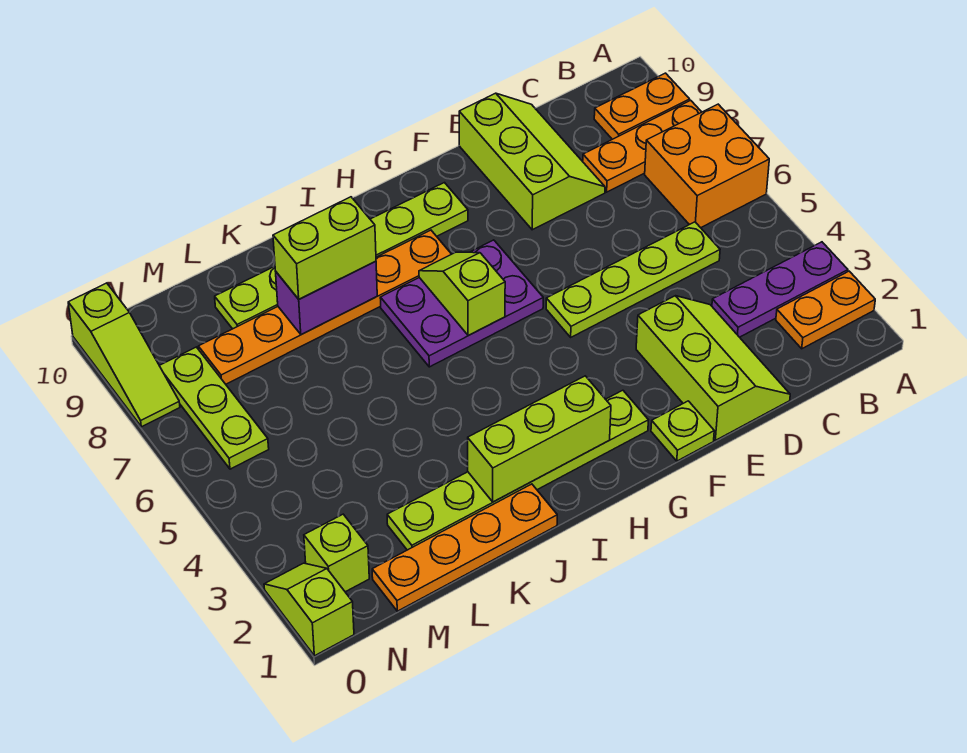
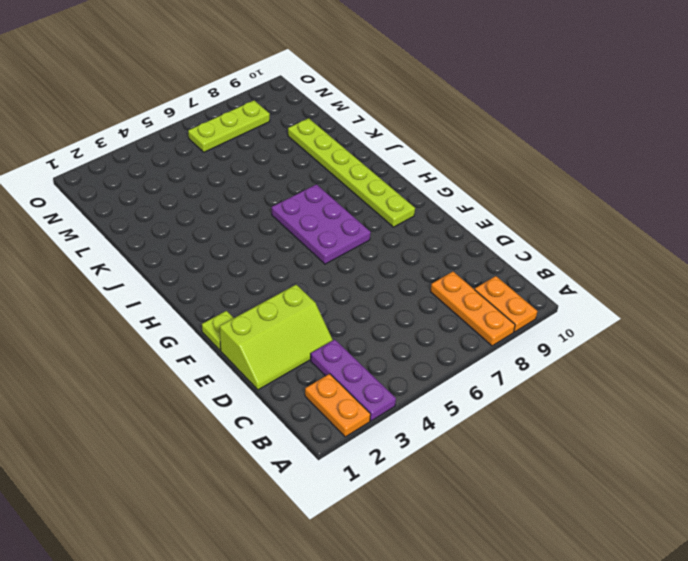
none -> orange 2x2 brick [645,104,769,228]
none -> lime 1x4 plate [546,222,720,337]
none -> lime 2x3 slope [459,93,605,230]

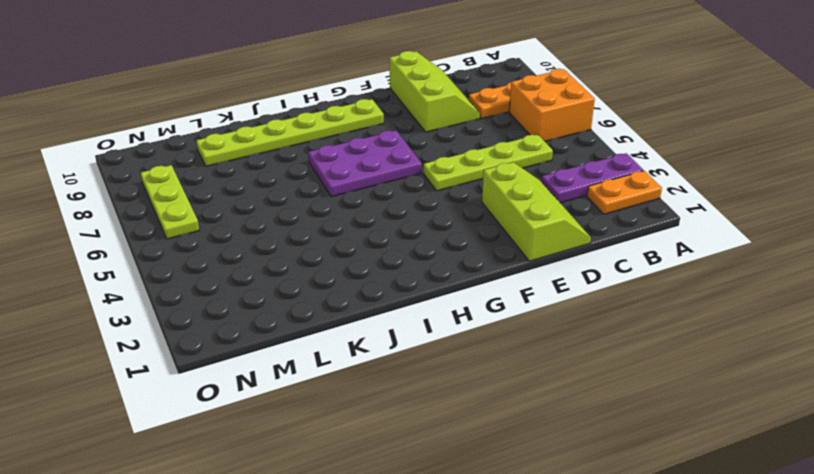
none -> orange 1x2 plate [594,73,690,139]
none -> lime 1x1 plate [651,401,714,461]
none -> lime 1x6 plate [387,390,648,550]

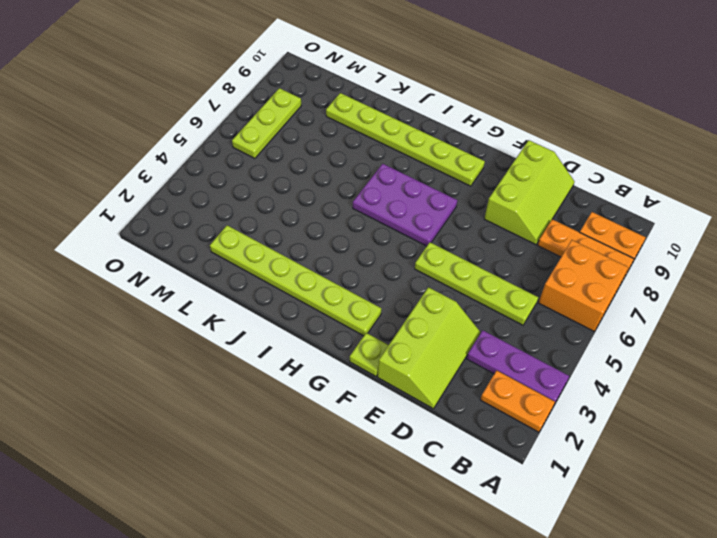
none -> orange 1x6 plate [198,230,451,384]
none -> orange 1x4 plate [372,484,557,611]
none -> lime 1x1 brick [304,514,369,592]

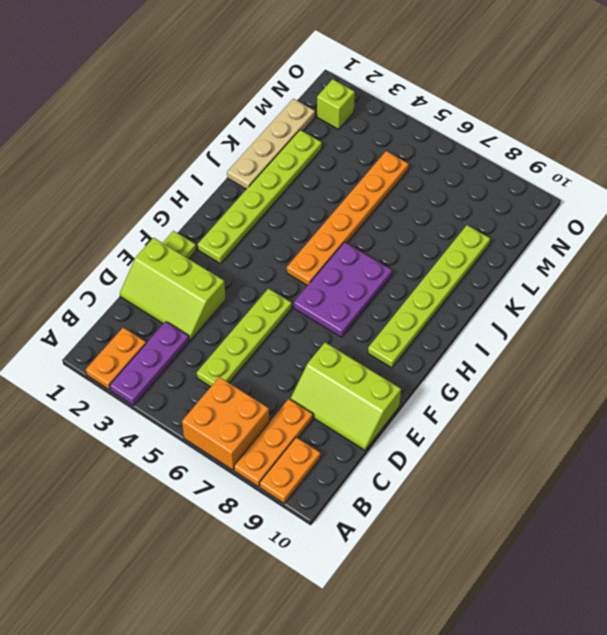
orange 1x6 plate [287,151,409,286] -> orange 1x6 plate moved to [198,230,451,384]
tan 1x4 plate [227,99,315,189] -> orange 1x4 plate [372,484,557,611]
none -> lime 1x3 plate [159,347,269,469]
none -> lime 1x2 slope [264,563,354,656]
none -> lime 1x3 slope [68,283,180,427]

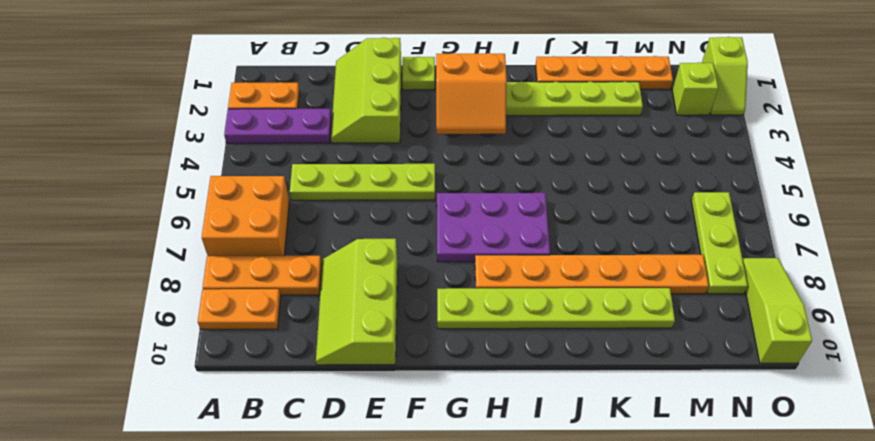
orange 2x2 slope [436,53,507,134] -> lime 1x3 brick [468,376,611,502]
none -> lime 1x2 slope [419,252,505,336]
none -> purple 1x2 brick [276,261,377,335]
none -> lime 1x2 brick [273,197,376,299]

